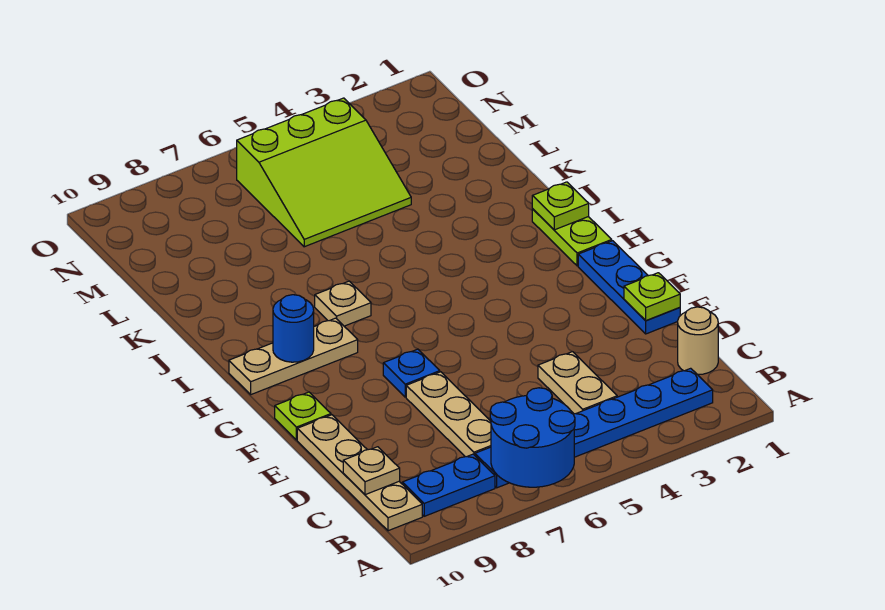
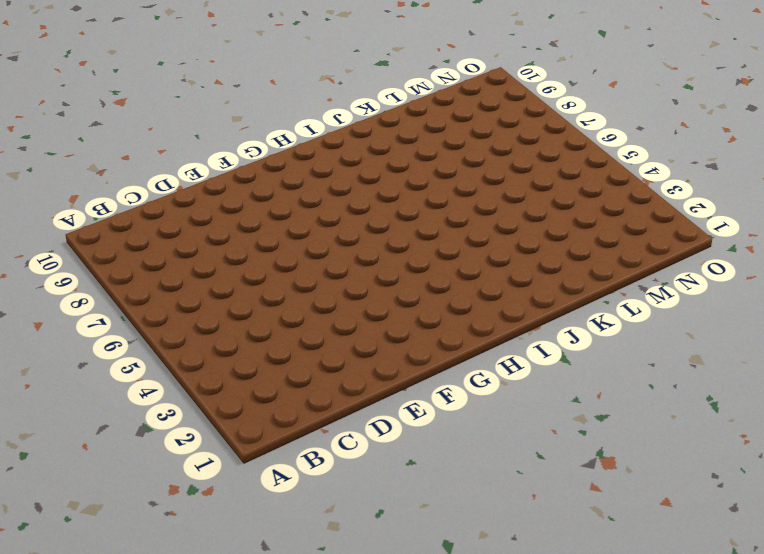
none -> blue 1x6 plate [475,368,713,488]
none -> blue 1x2 plate [402,454,495,516]
none -> tan 1x4 plate [297,415,422,531]

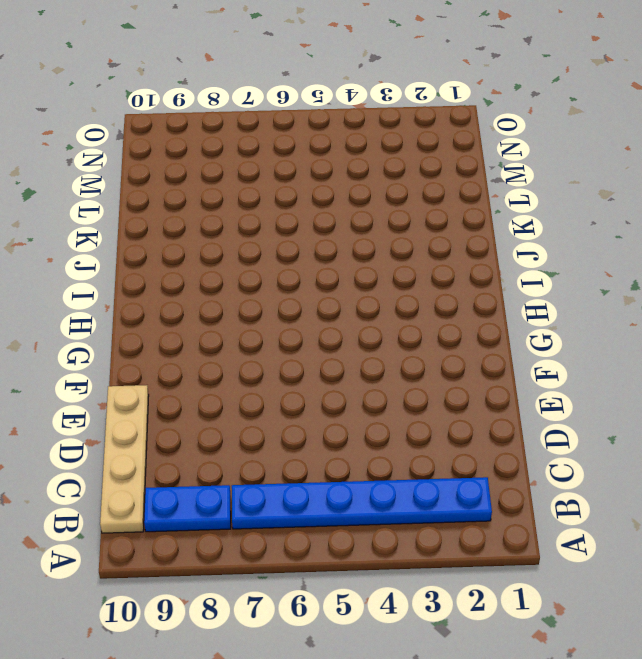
none -> tan 1x1 round brick [678,307,718,375]
none -> tan 1x2 plate [538,352,617,414]
none -> tan 1x3 plate [406,372,491,457]

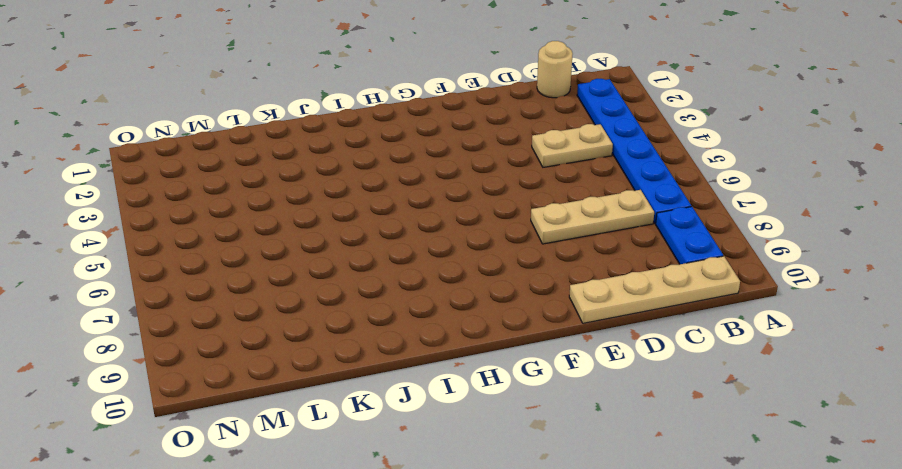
none -> blue 1x3 plate [578,241,680,334]
none -> blue 1x1 plate [383,349,440,397]
none -> lime 1x1 plate [275,392,331,440]

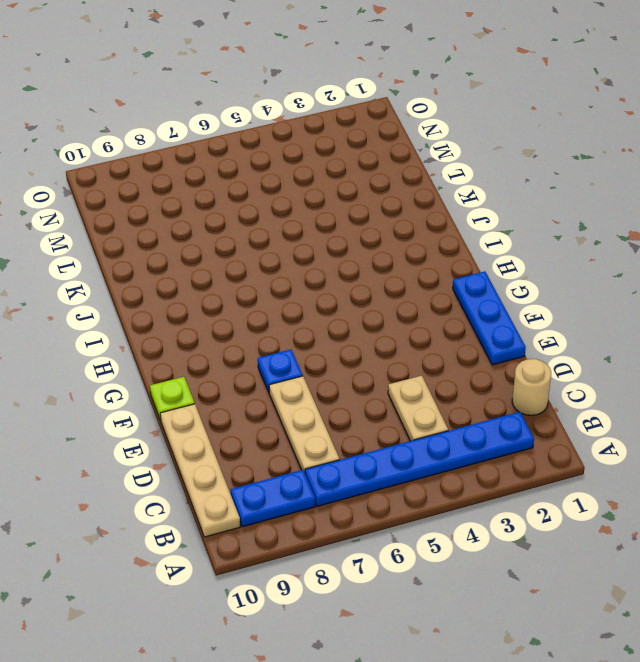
none -> lime 1x2 plate [532,209,612,266]
none -> tan 1x3 plate [229,318,358,394]
none -> tan 1x1 plate [315,281,371,326]

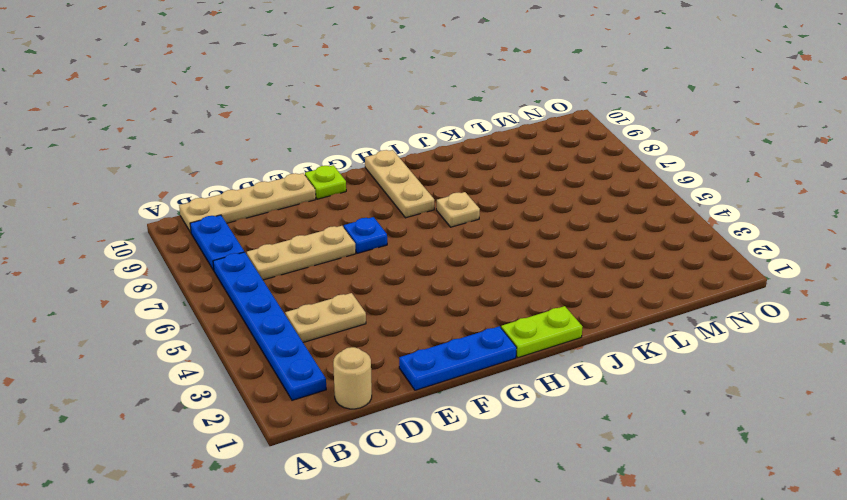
none -> lime 3x3 slope [237,98,411,247]
none -> blue 2x2 round brick [490,388,575,487]
none -> tan 1x1 plate [343,447,400,495]

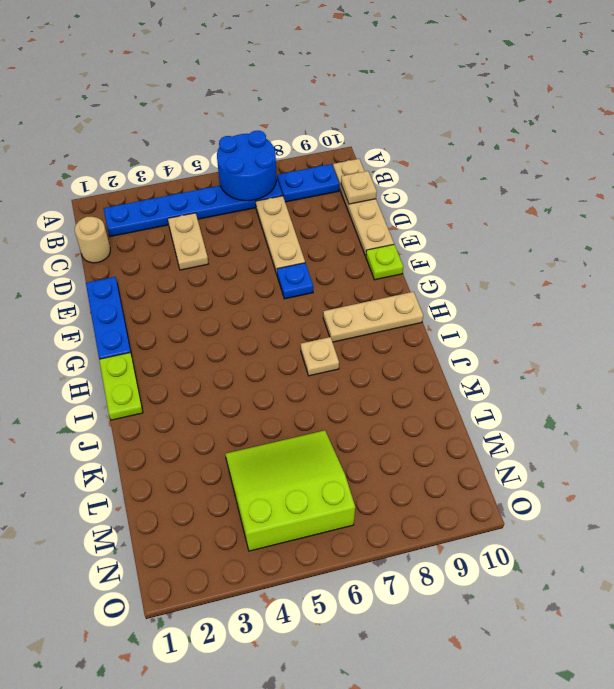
none -> lime 1x1 plate [624,273,680,320]
none -> blue 1x1 round brick [273,295,314,362]
none -> lime 1x1 plate [532,182,589,230]

